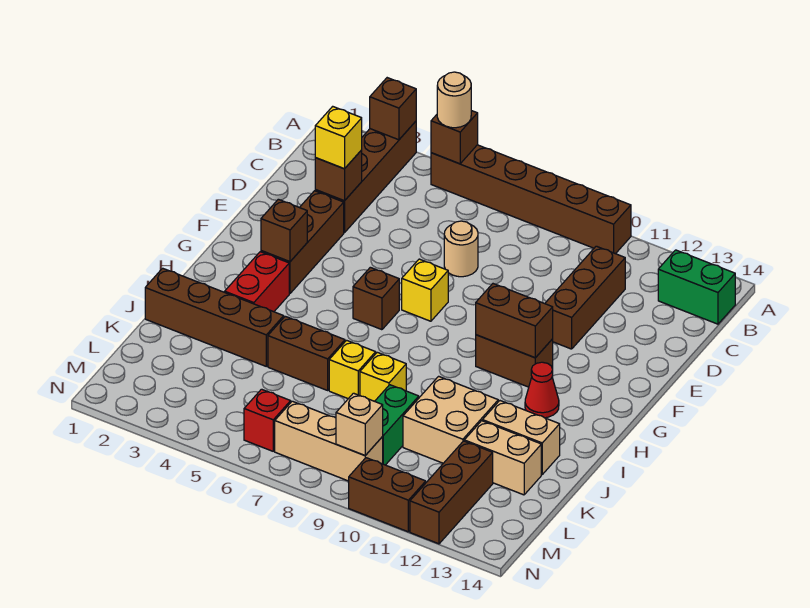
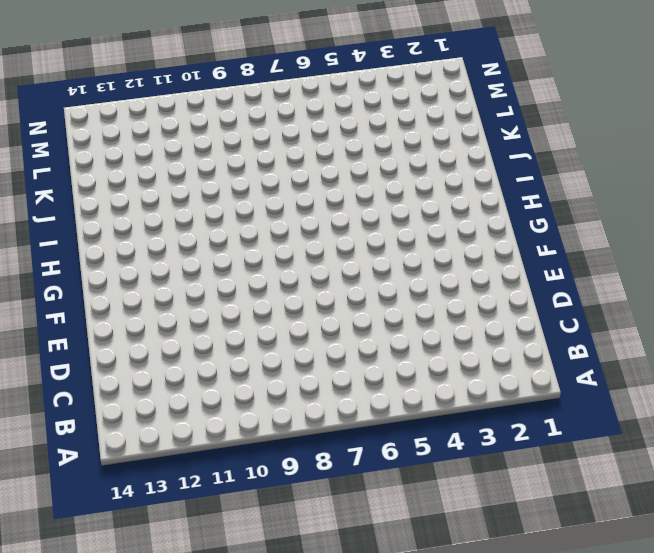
none -> brown 1x4 brick [315,121,416,233]
none -> brown 1x6 brick [431,145,631,254]
none -> green 1x2 brick [658,250,735,324]
none -> brown 1x3 brick [545,246,625,349]

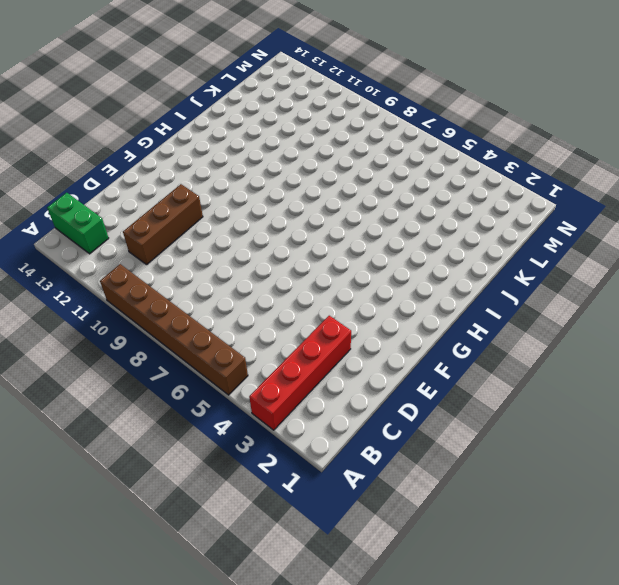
red 1x4 brick [249,316,351,430] -> brown 1x4 brick [315,121,416,233]
none -> tan 1x1 round brick [444,221,478,277]
none -> brown 1x3 brick [261,191,344,294]
none -> yellow 1x1 brick [402,259,448,321]
none -> brown 1x1 brick [353,267,399,330]

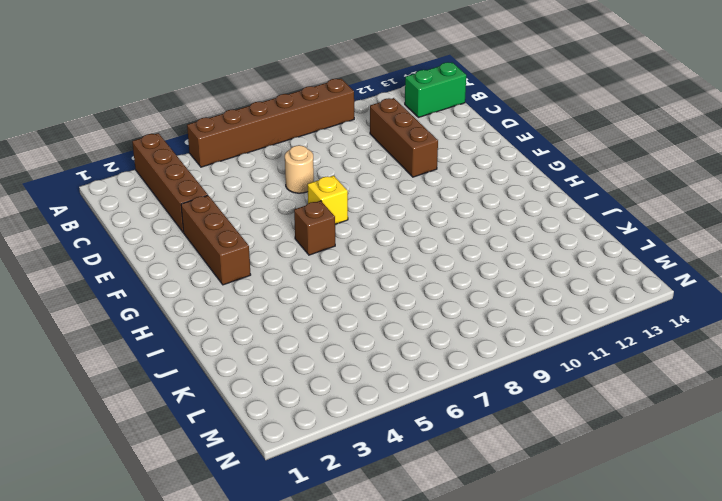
none -> brown 1x2 brick [476,335,553,387]
none -> red 1x2 brick [225,252,289,312]
none -> red 1x1 cone [525,362,559,418]
none -> brown 1x4 brick [145,268,284,366]

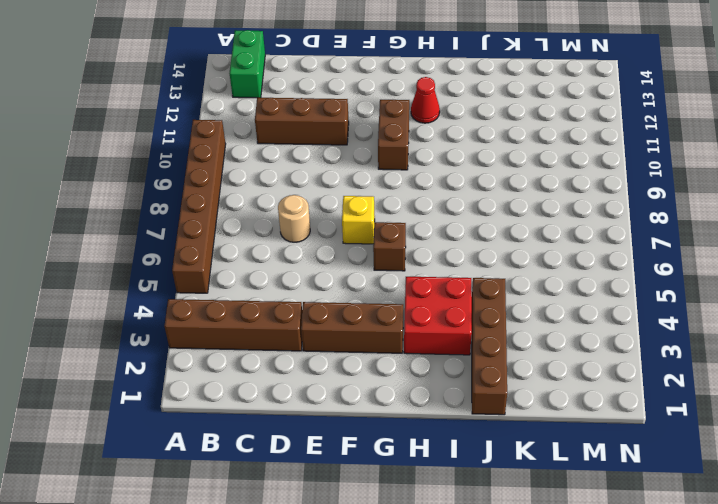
red 2x2 brick [404,277,472,355] -> red 1x2 brick [225,252,289,312]
none -> brown 1x2 brick [268,316,345,390]
none -> yellow 1x1 brick [329,340,376,399]
none -> yellow 1x1 brick [360,352,406,401]
none -> tan 2x2 brick [403,376,498,463]

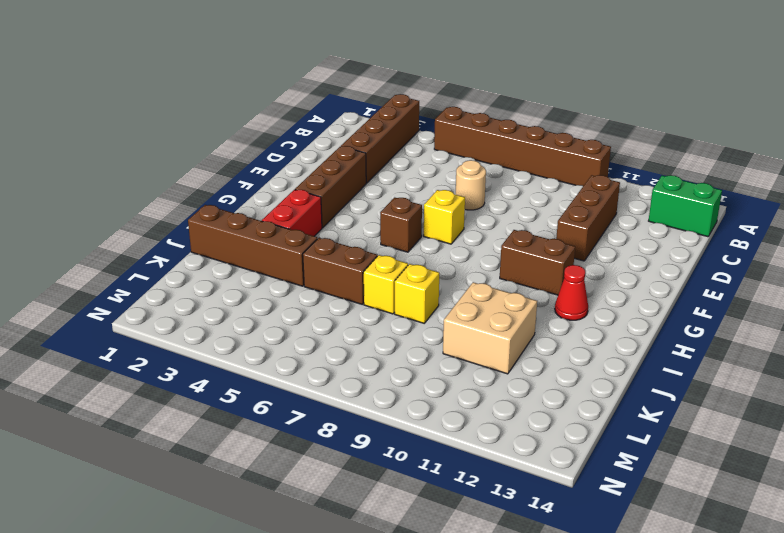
none -> tan 1x2 brick [482,401,560,474]
none -> green 1x2 brick [375,385,419,465]
none -> tan 1x2 brick [464,421,541,495]
none -> brown 1x3 brick [410,441,493,544]

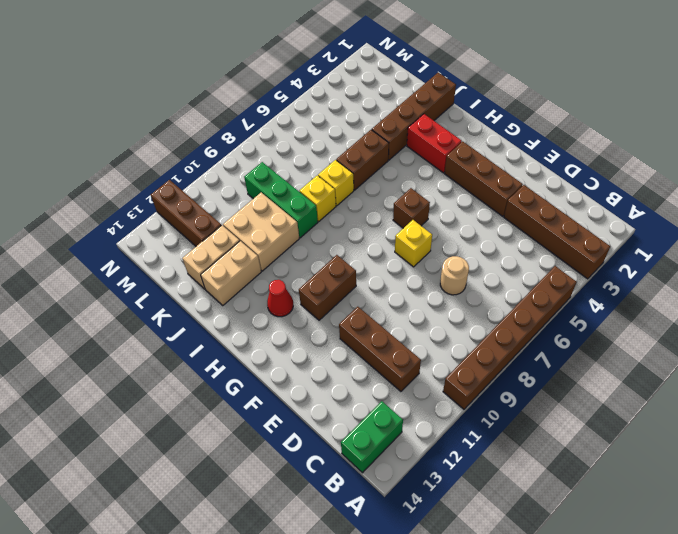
green 1x3 brick [244,162,318,238] -> green 1x2 brick [375,385,419,465]
none -> red 1x1 brick [244,389,291,451]
none -> tan 1x3 brick [275,401,383,481]
none -> brown 1x2 brick [349,458,426,532]
none -> brown 1x1 brick [370,78,416,140]

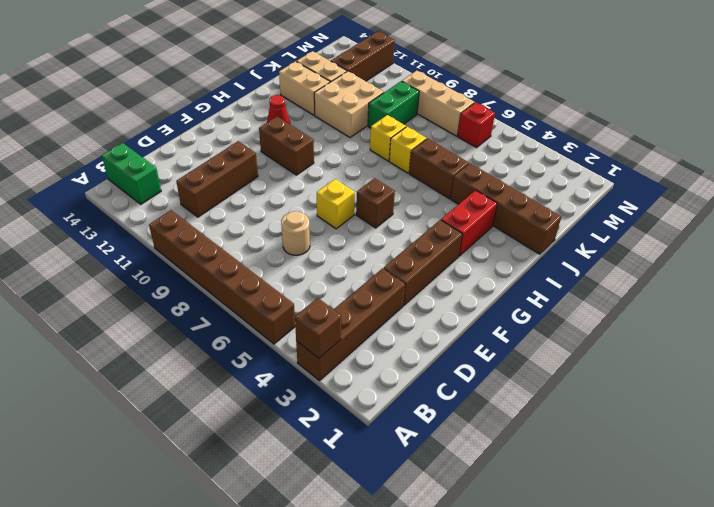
none -> brown 1x2 brick [349,458,426,532]
none -> brown 1x1 brick [431,111,478,164]
none -> brown 1x1 brick [315,150,362,201]
none -> brown 1x1 brick [261,199,307,262]

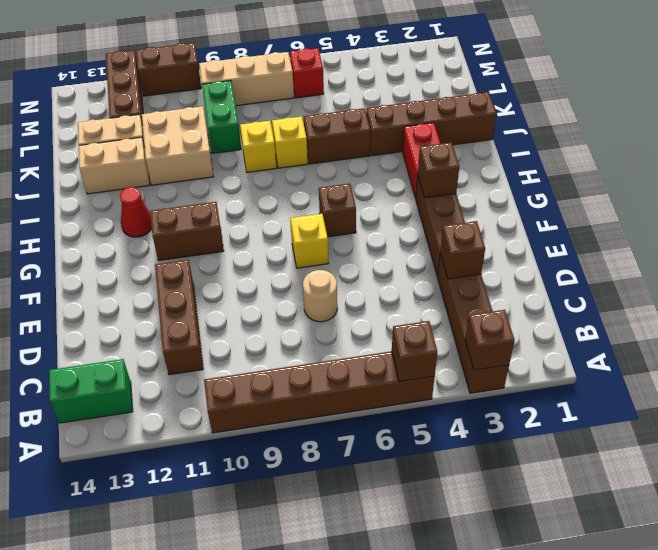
none -> brown 1x2 brick [476,284,553,358]
none -> tan 1x1 brick [336,393,383,455]
none -> tan 1x1 round brick [437,72,471,128]
none -> yellow 1x1 brick [315,106,362,169]

